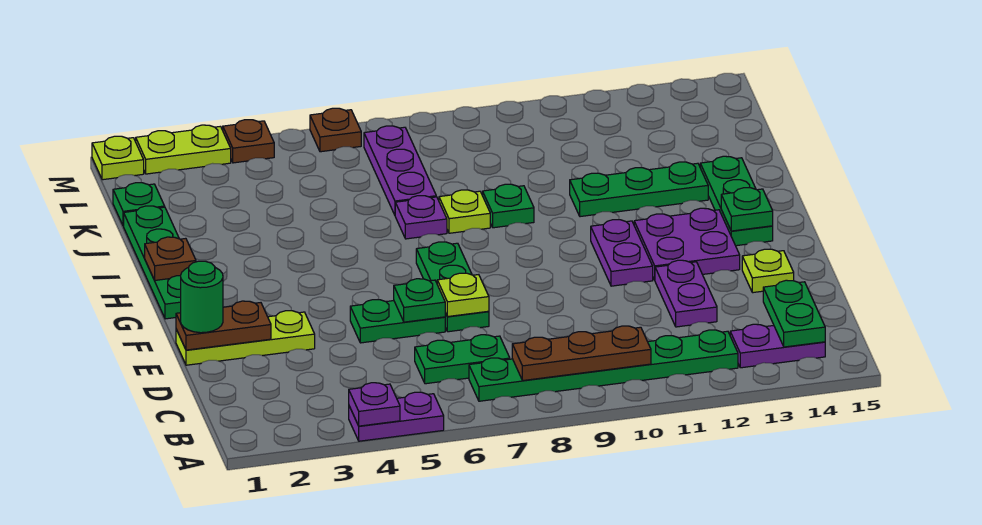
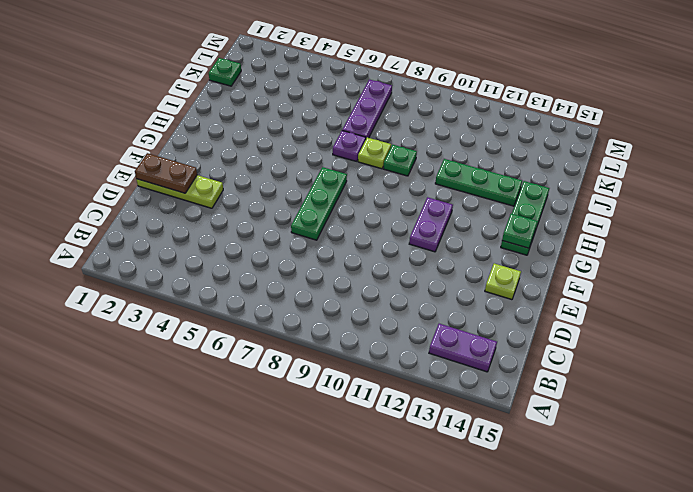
none -> purple 1x2 plate [349,392,444,441]
none -> green 1x6 plate [469,330,738,401]
none -> green 1x2 plate [415,335,510,384]
none -> purple 1x2 plate [655,260,717,327]

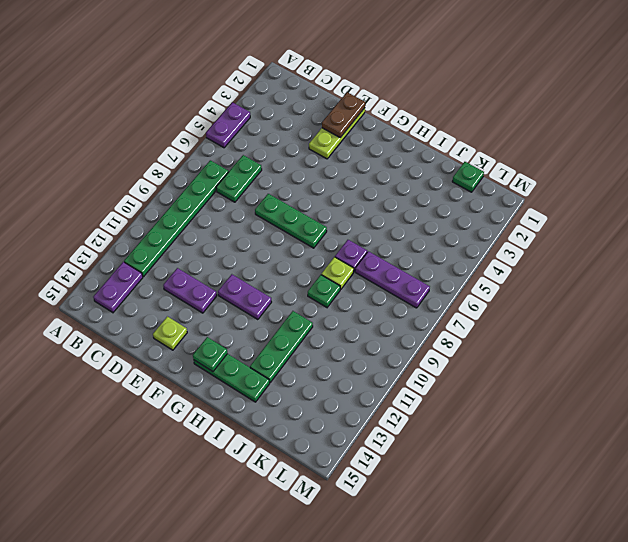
none -> green 1x2 plate [350,299,445,343]
none -> purple 2x2 plate [634,208,740,280]
none -> green 1x4 plate [124,206,181,319]
none -> lime 1x1 plate [92,136,144,180]

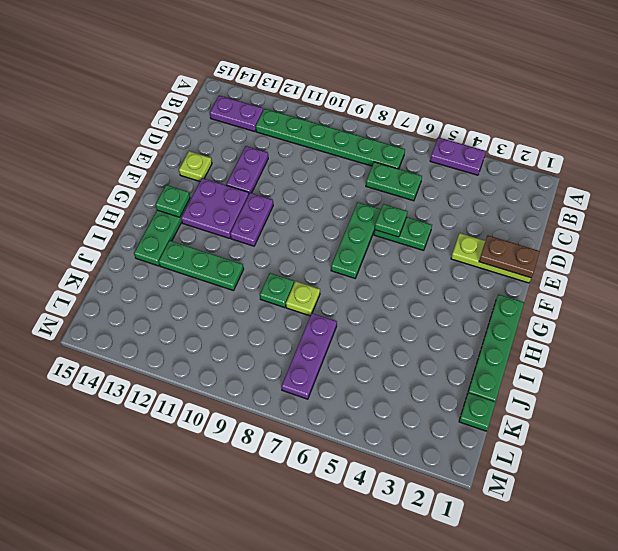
none -> purple 1x1 plate [395,196,447,239]
none -> lime 1x1 plate [92,136,144,180]
none -> lime 1x2 plate [136,125,231,174]
none -> brown 1x1 plate [223,120,274,163]

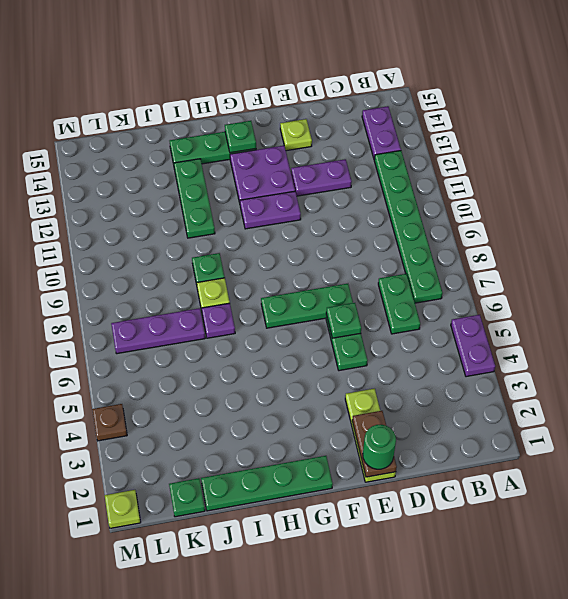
none -> lime 1x2 plate [136,125,231,174]
none -> brown 1x1 plate [310,108,361,152]
none -> purple 1x1 plate [349,383,400,426]
none -> brown 1x3 plate [512,326,651,380]

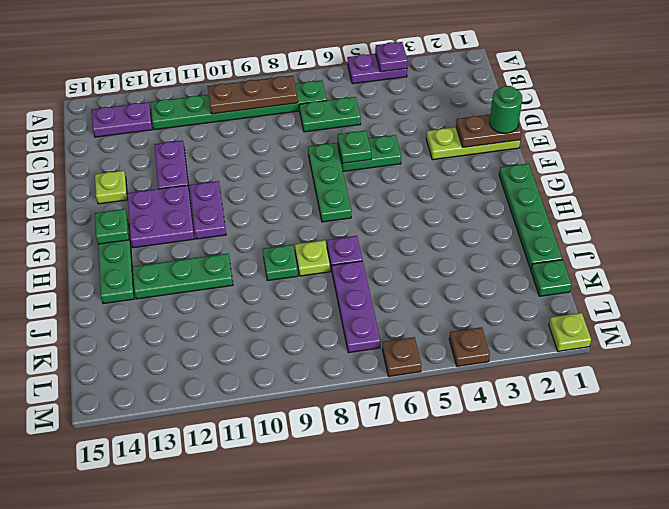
none -> lime 1x2 plate [136,125,231,174]
none -> green 1x2 plate [763,280,825,347]
none -> lime 1x1 plate [437,273,489,317]
none -> brown 1x1 plate [145,237,196,280]

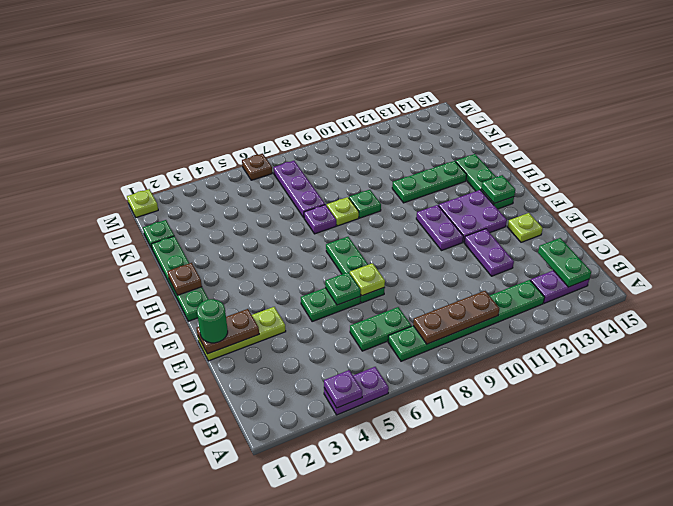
none -> lime 1x2 plate [136,125,231,174]
none -> brown 1x1 plate [223,120,274,163]

